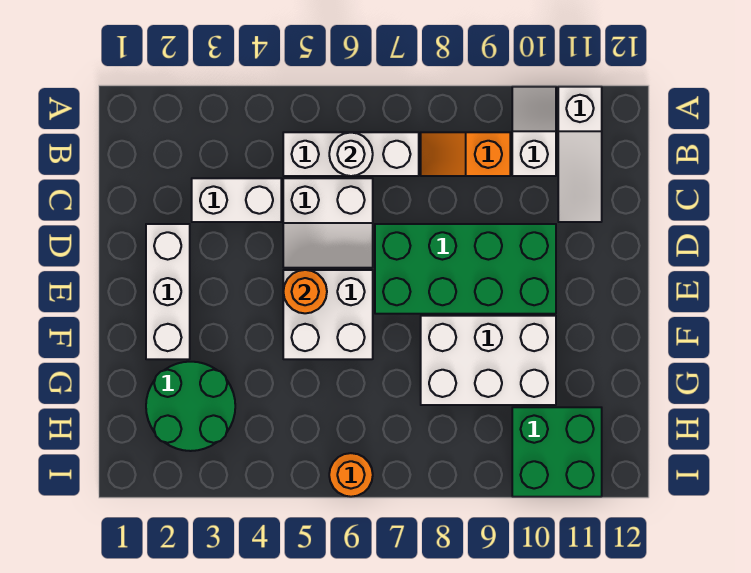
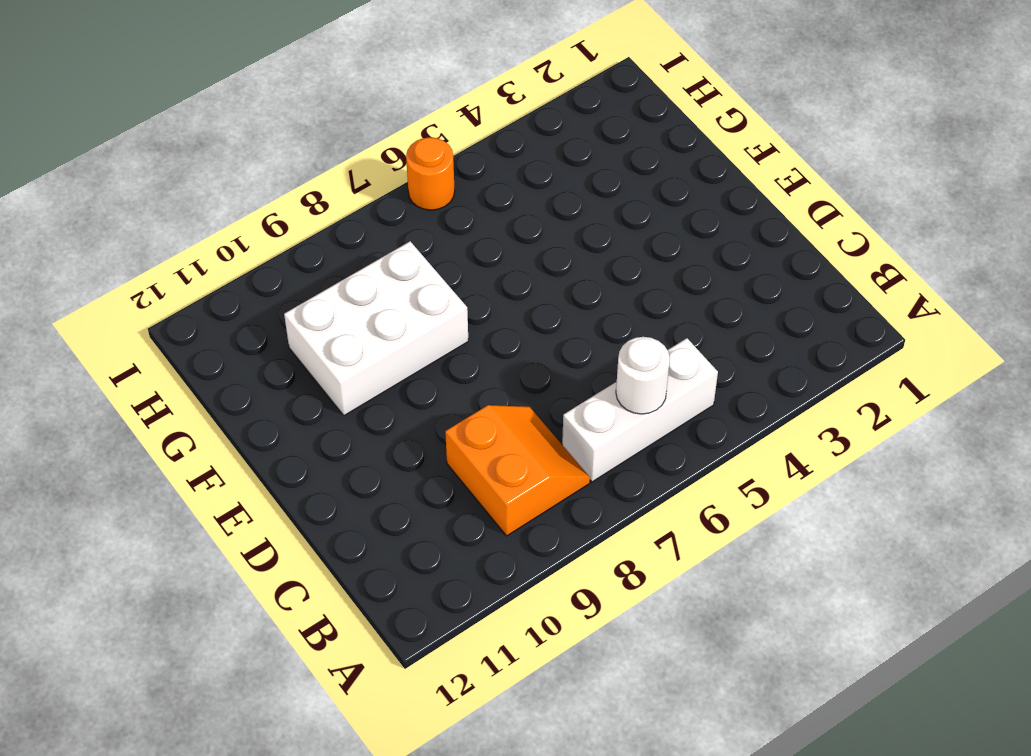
orange 2x2 slope [445,405,590,536] -> orange 1x2 slope [421,132,510,176]
none -> white 1x2 slope [512,87,556,176]
none -> white 1x3 slope [558,87,602,222]
none -> white 1x2 brick [192,178,281,222]

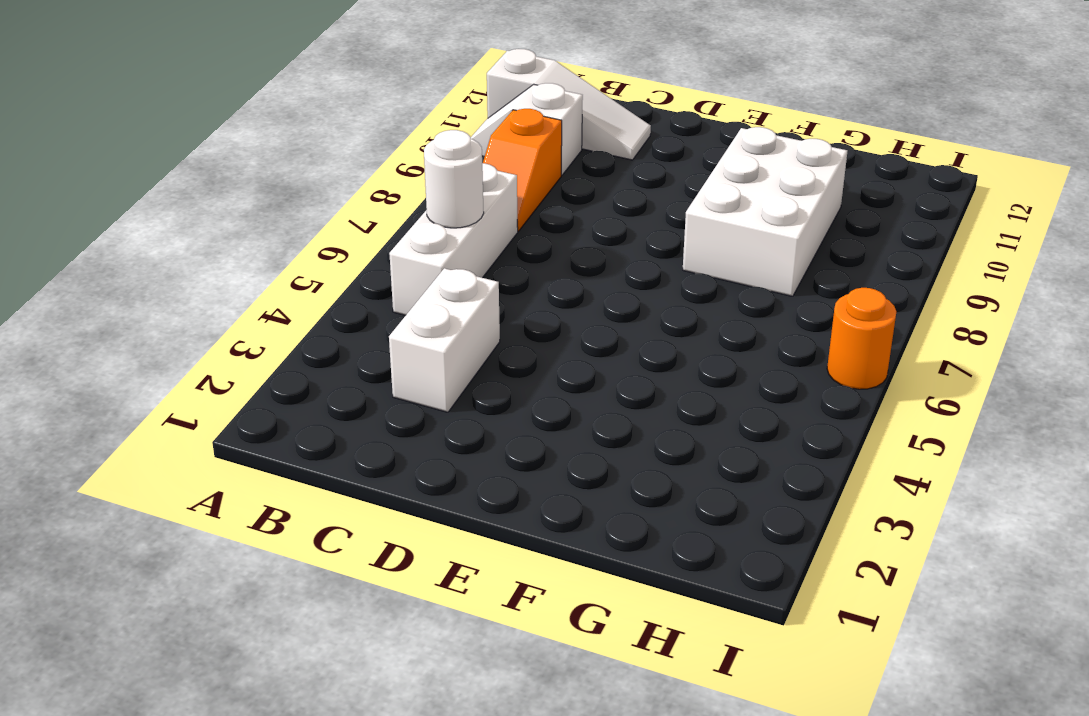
none -> white 2x2 slope [283,178,373,268]
none -> white 1x3 brick [146,224,190,359]
none -> green 2x4 brick [375,224,556,314]

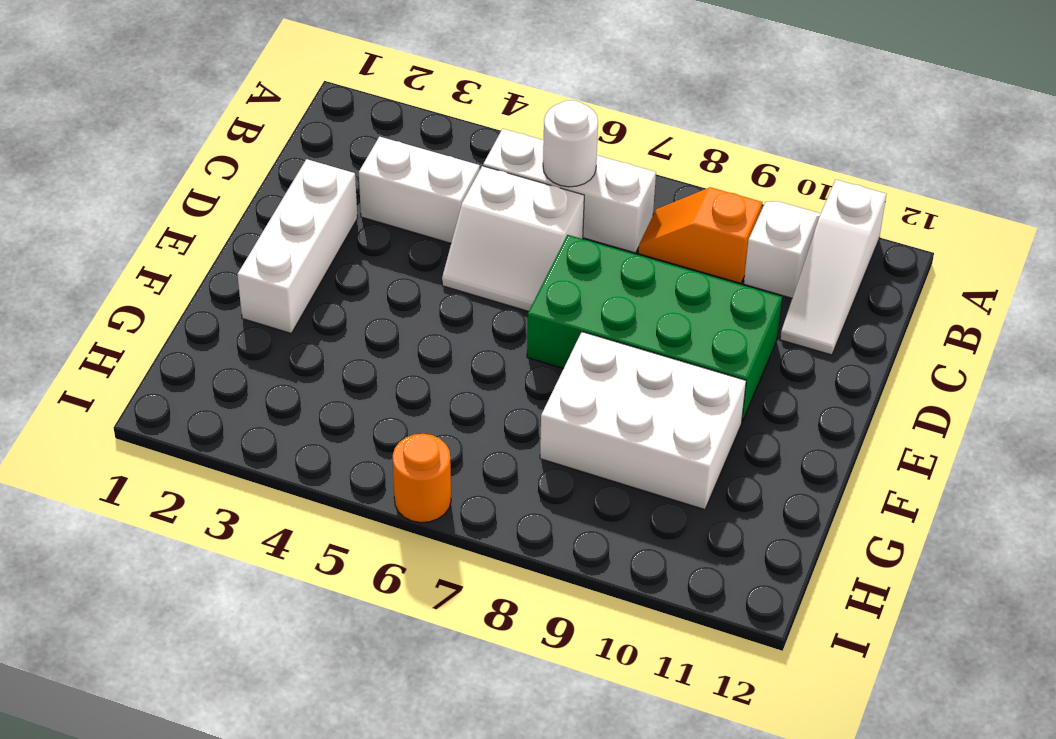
none -> white 2x2 brick [283,270,373,359]
none -> green 2x2 round brick [146,362,235,451]
none -> green 2x2 brick [512,407,602,497]

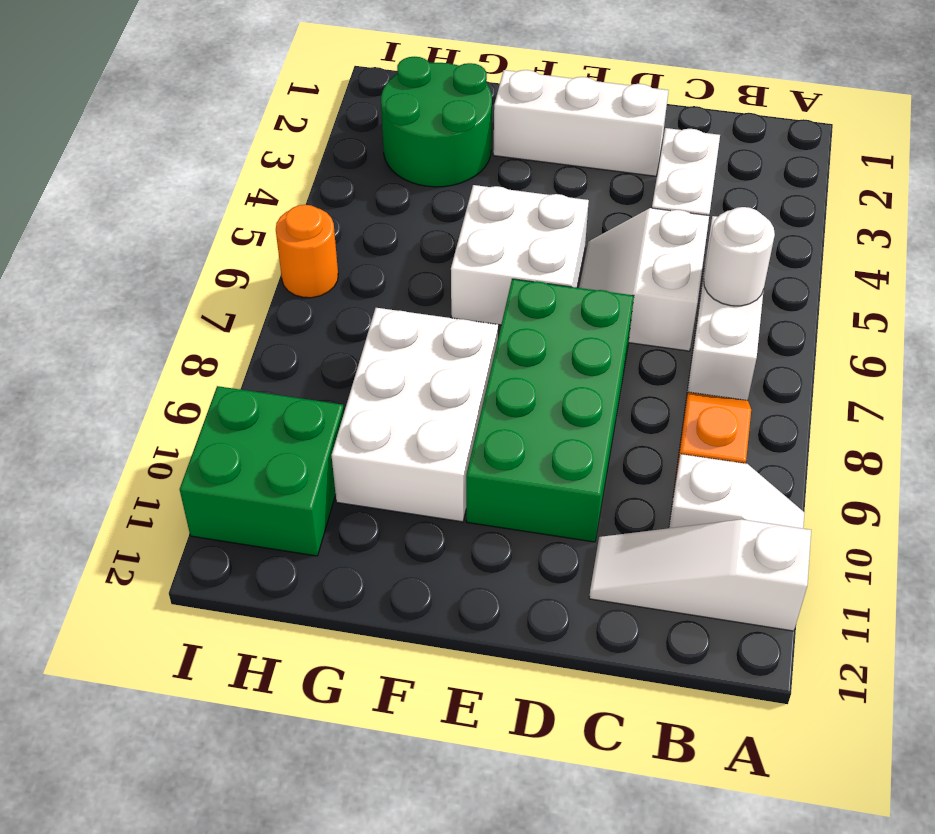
none -> orange 1x1 round brick [283,270,327,313]

